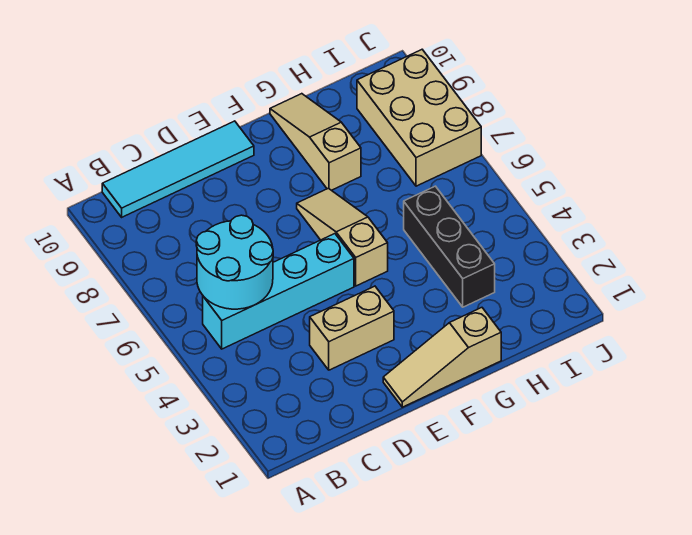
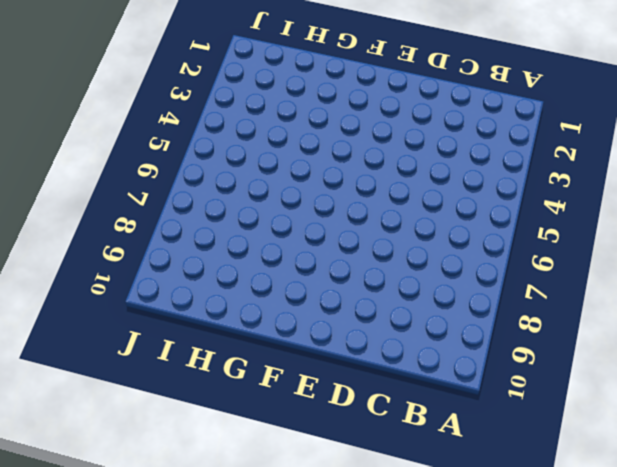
none -> cyan 1x4 brick [203,234,354,349]
none -> cyan 1x4 tile [102,121,254,217]

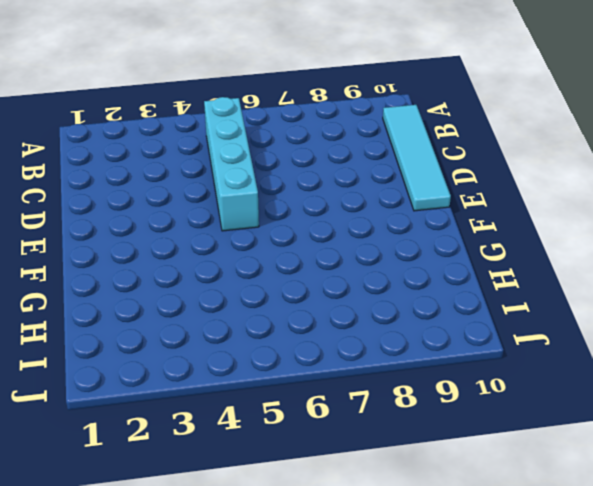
none -> tan 1x2 brick [310,286,394,370]
none -> tan 1x3 slope [383,308,501,407]

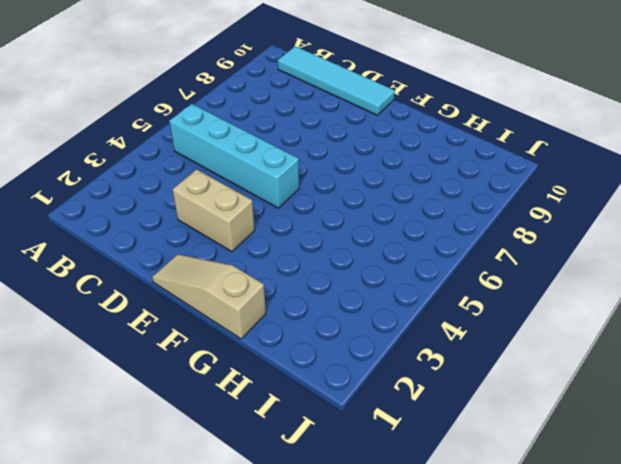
none -> tan 1x3 slope [297,188,388,286]
none -> tan 1x3 slope [270,94,361,190]

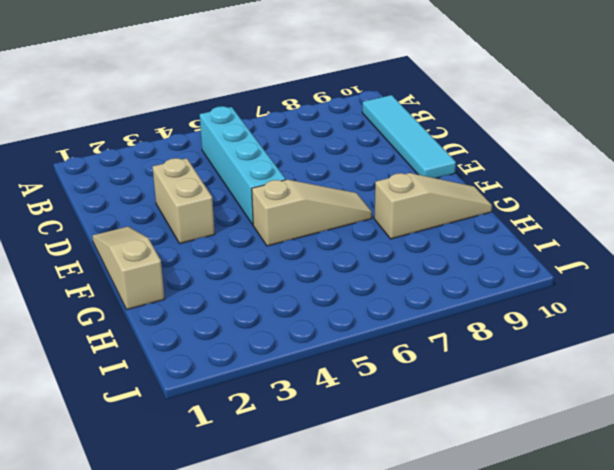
none -> black 1x3 brick [404,186,495,307]
none -> tan 2x3 brick [357,50,481,186]

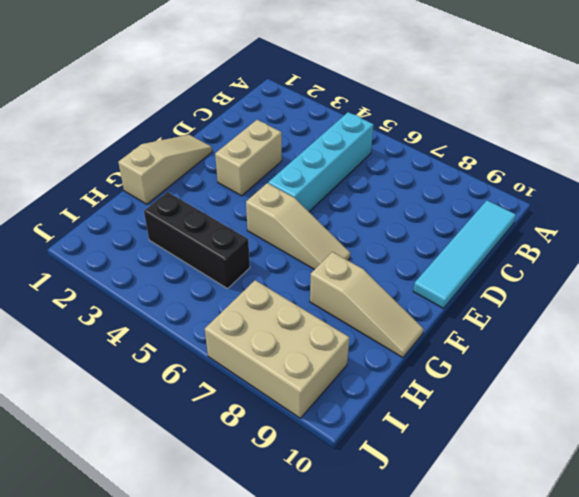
none -> cyan 2x2 round brick [196,215,273,309]

